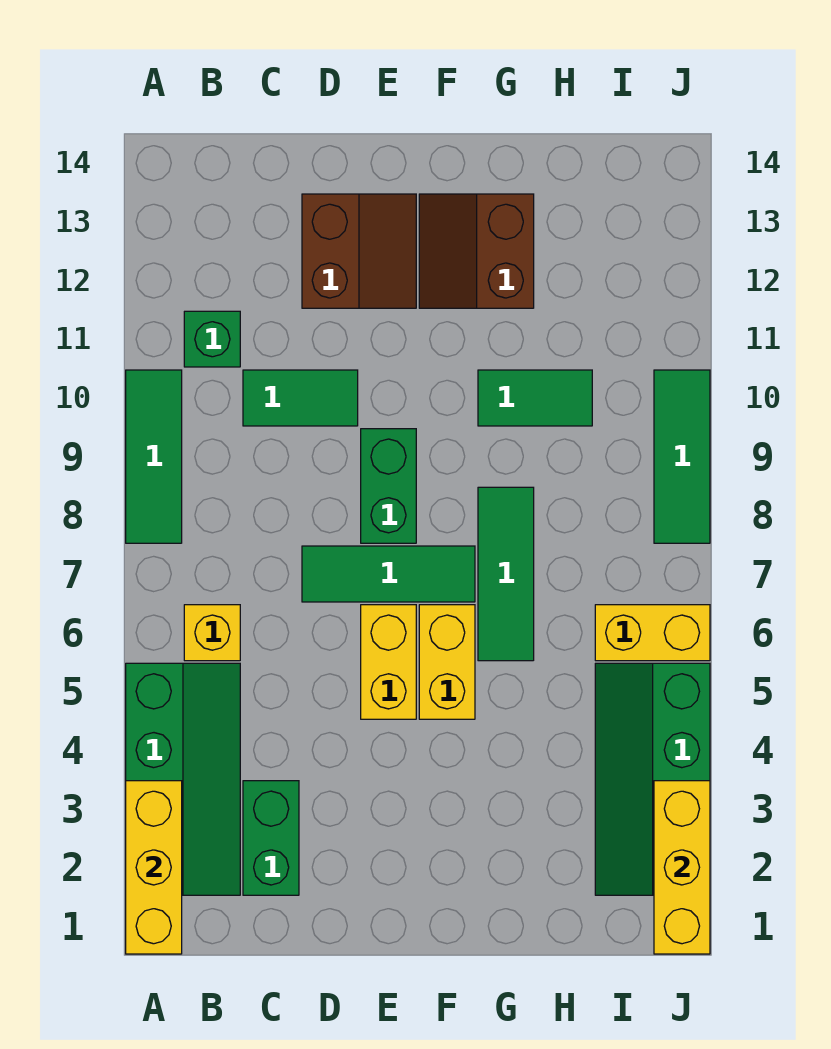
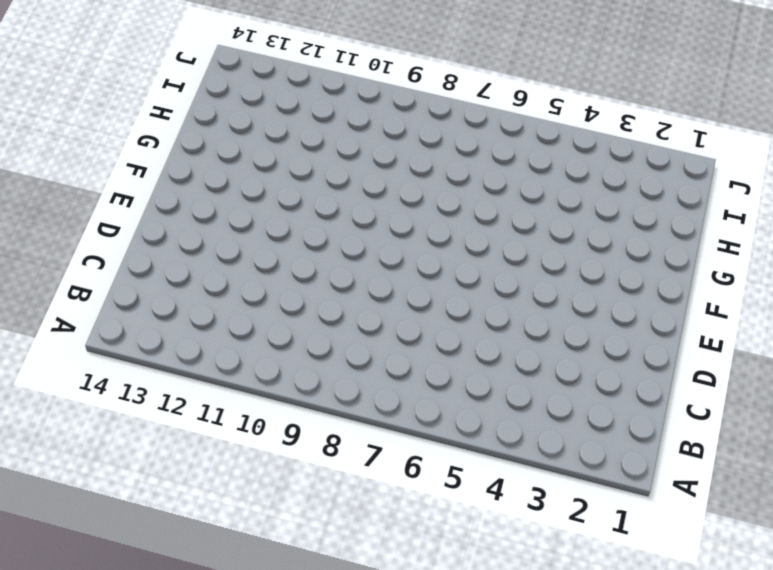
none -> green 2x4 slope [126,663,240,895]
none -> green 1x3 tile [126,370,182,543]
none -> yellow 1x1 brick [184,605,240,661]

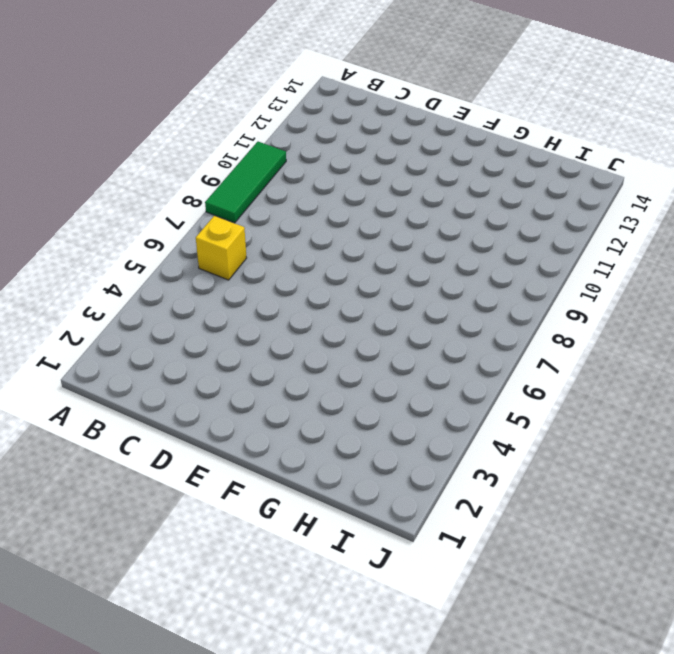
none -> green 2x4 slope [126,663,240,895]
none -> green 1x1 brick [184,311,240,367]
none -> green 1x2 brick [243,781,299,895]

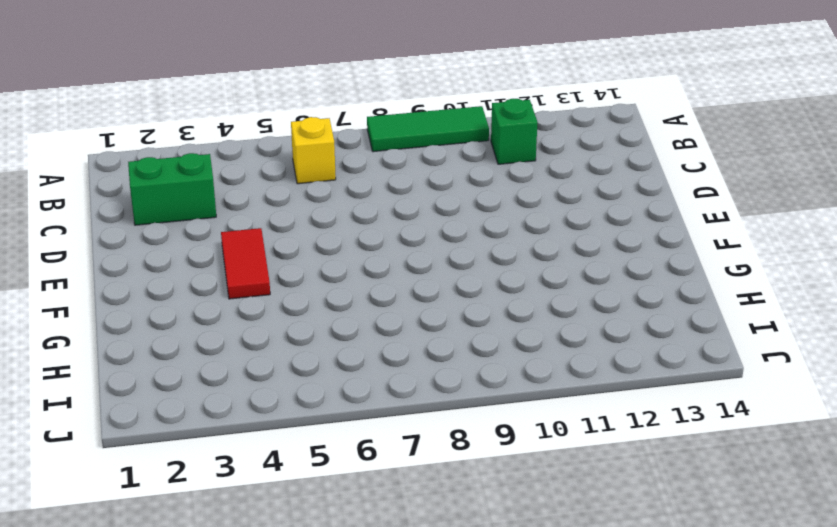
red 1x2 tile [221,228,270,299] -> none
none -> green 2x4 slope [126,663,240,895]
none -> green 1x2 tile [243,370,358,426]
none -> green 1x3 tile [302,546,475,602]

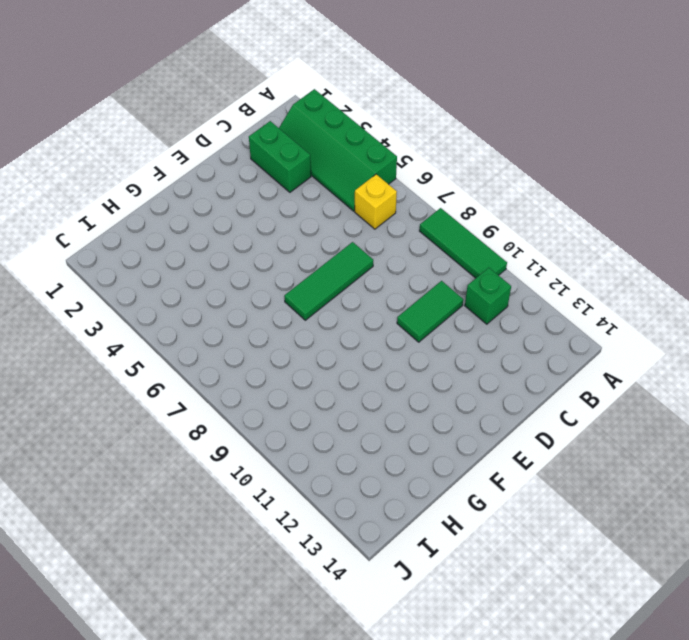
none -> brown 2x2 slope [302,194,416,308]
none -> yellow 1x2 brick [361,605,416,719]
none -> green 1x2 brick [361,429,416,543]

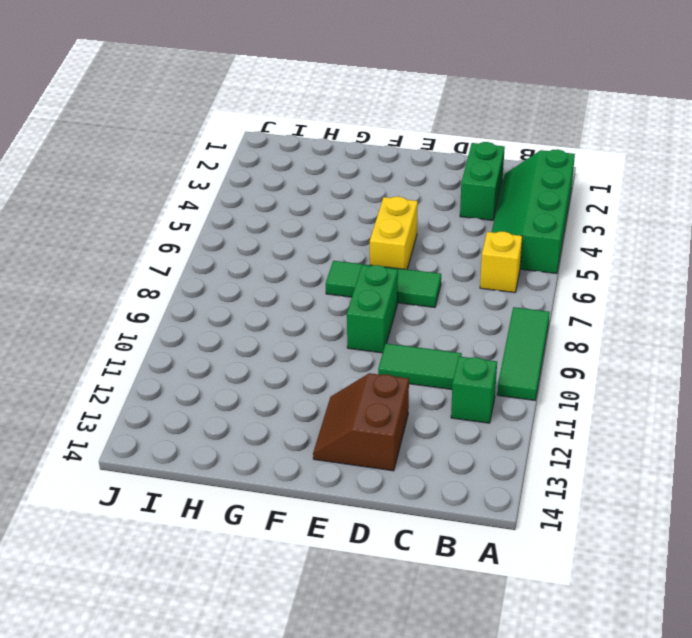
none -> yellow 1x2 brick [419,605,475,719]
none -> brown 2x2 slope [419,194,534,308]
none -> green 1x3 tile [478,487,534,661]

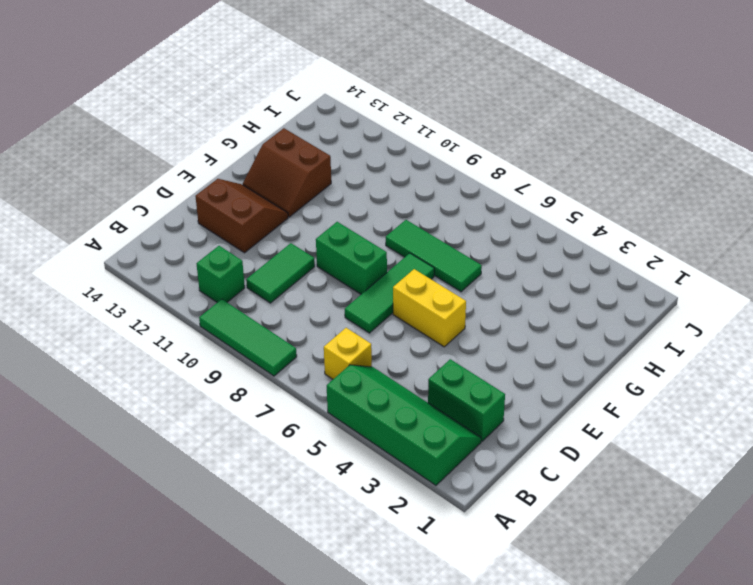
none -> yellow 1x2 brick [419,605,475,719]
none -> green 1x2 tile [478,370,592,426]
none -> green 2x4 slope [595,663,710,895]

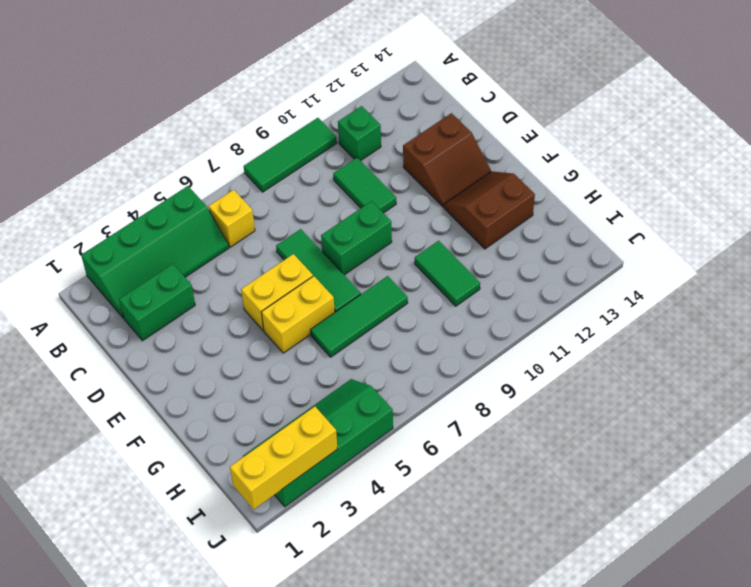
none -> yellow 1x2 brick [595,605,710,661]
none -> green 1x3 tile [654,370,710,543]
none -> yellow 1x3 brick [126,781,182,954]

